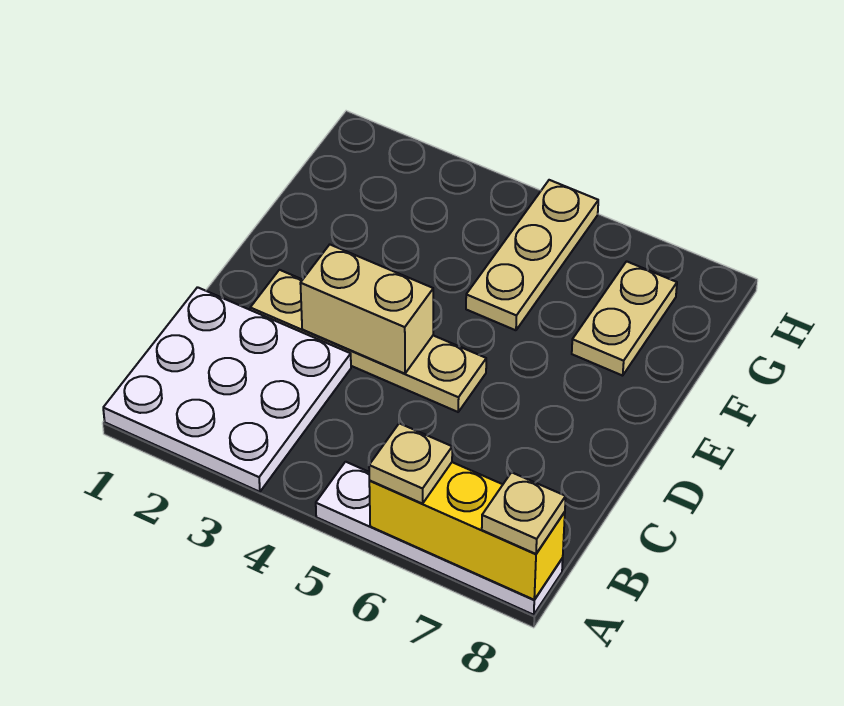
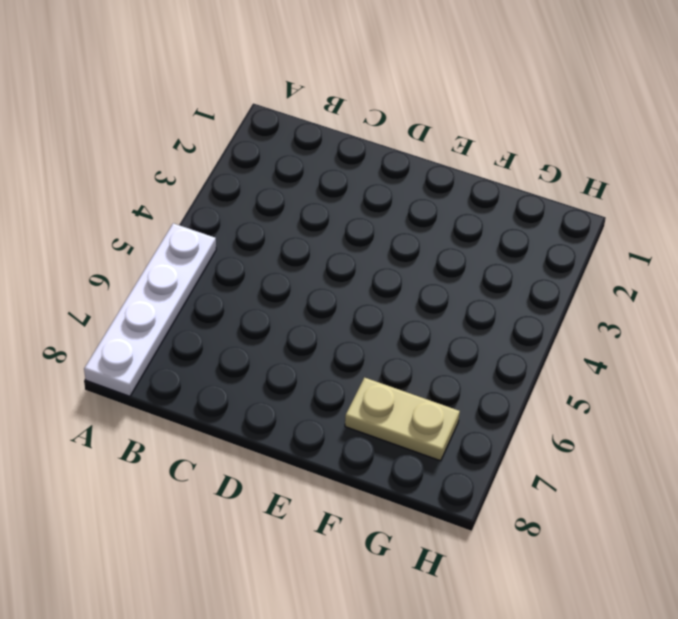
none -> white 3x3 plate [103,287,351,492]
none -> tan 1x4 plate [250,270,486,412]

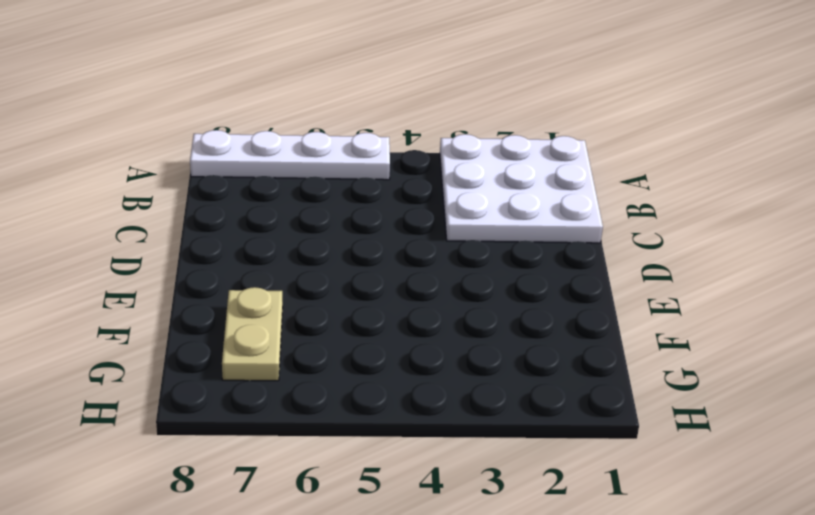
none -> tan 1x4 plate [250,270,486,412]
none -> tan 1x3 plate [466,180,598,330]

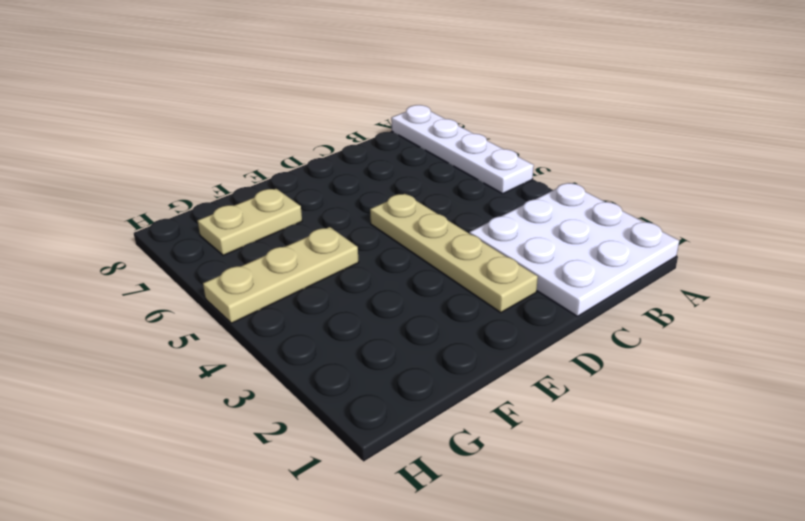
none -> yellow 1x3 brick [369,462,565,600]
none -> tan 1x2 brick [300,245,433,374]

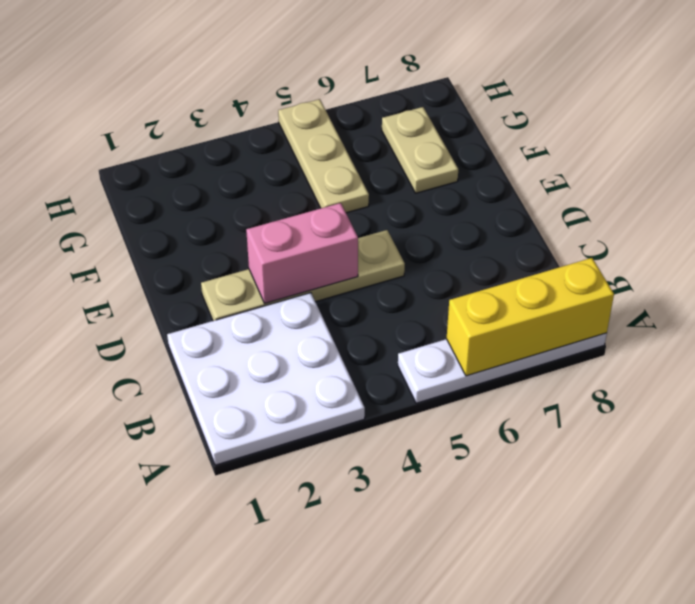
pink 1x2 brick [246,203,358,303] -> tan 1x2 brick [300,245,433,374]
none -> tan 1x1 plate [369,423,452,504]
none -> tan 1x1 plate [482,472,566,554]

